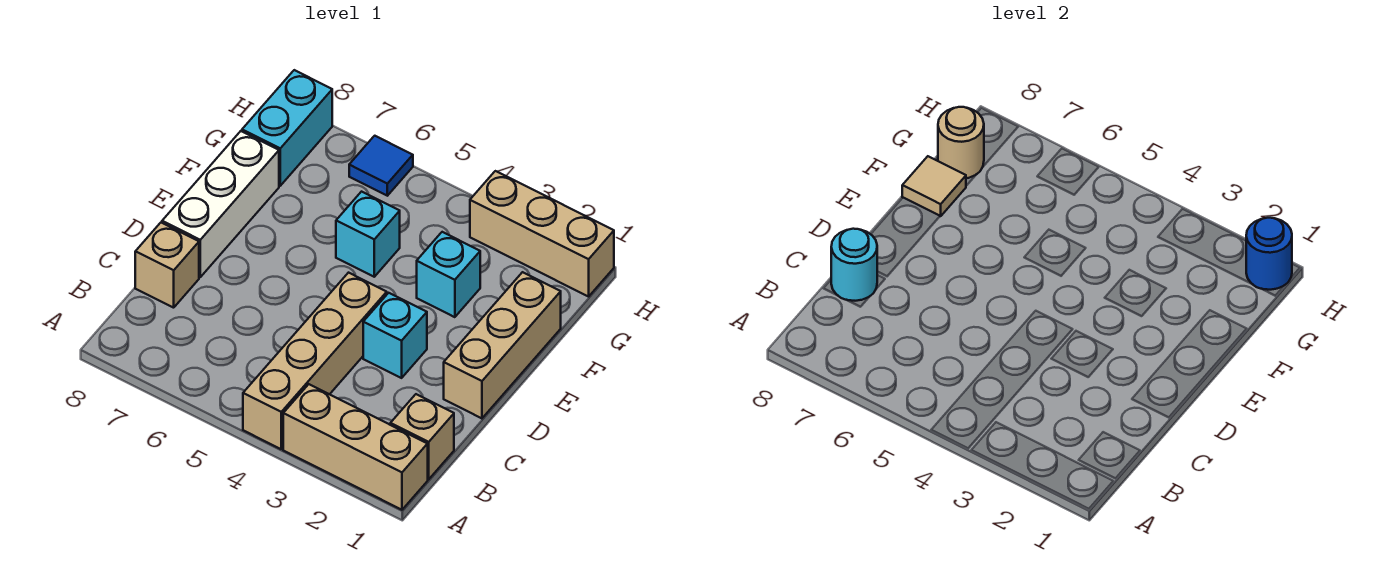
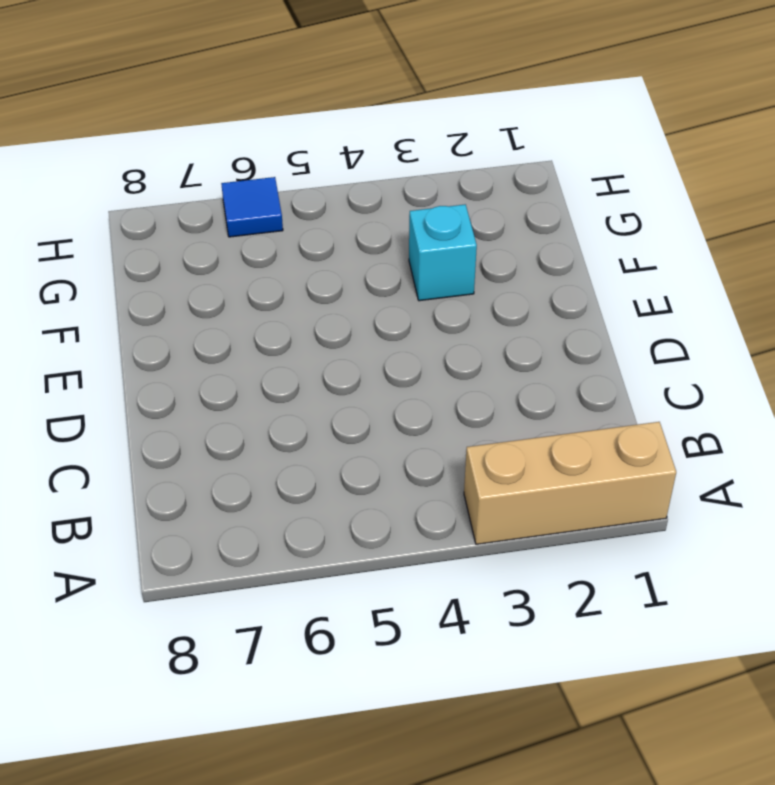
none -> tan 1x4 brick [243,273,387,449]
none -> tan 1x1 brick [390,394,454,479]
none -> tan 1x1 brick [135,223,199,308]

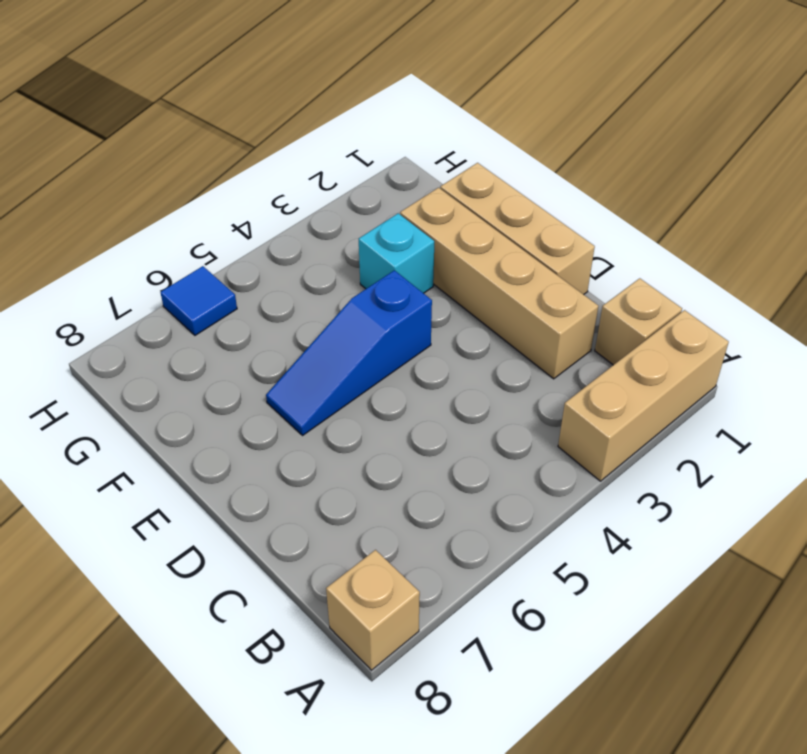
tan 1x1 brick [326,550,420,670] -> tan 1x1 brick moved to [135,223,199,308]
tan 1x4 brick [400,188,598,379] -> tan 1x4 brick moved to [243,273,387,449]
blue 1x3 slope [266,270,432,435] -> none
none -> cyan 1x1 brick [363,293,427,378]
none -> white 1x3 brick [162,131,279,277]
none -> cyan 1x1 brick [336,192,400,277]

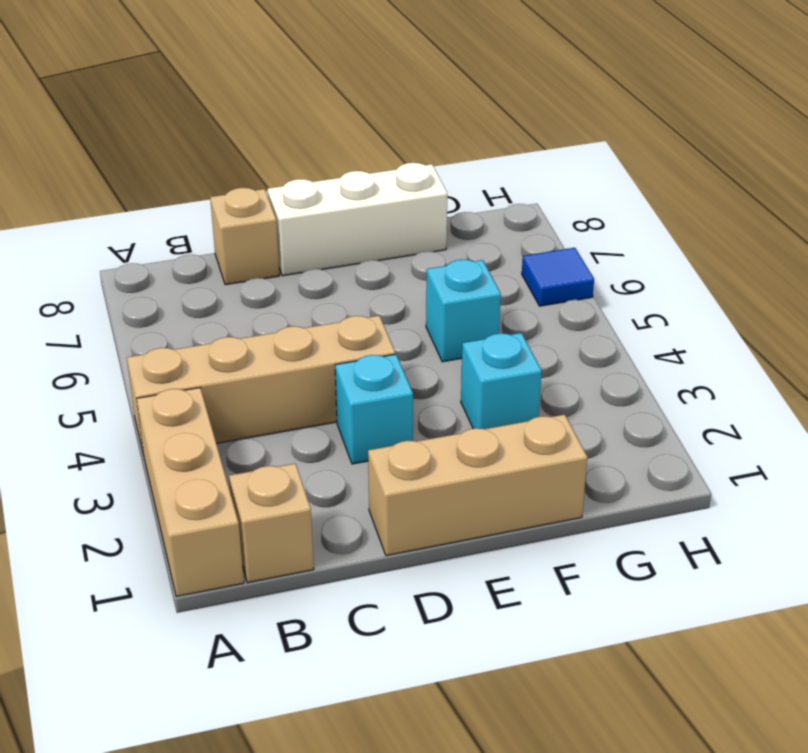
none -> cyan 1x2 brick [242,70,332,186]
none -> tan 1x3 brick [470,171,614,297]
none -> cyan 1x1 round brick [831,229,877,301]

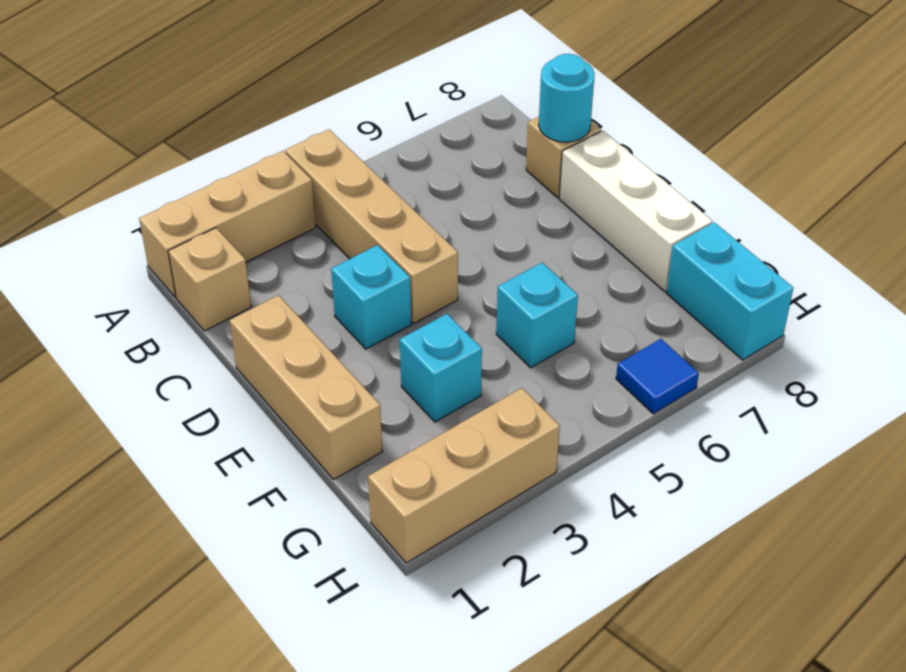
none -> tan 1x1 tile [902,156,966,216]
none -> tan 1x1 round brick [938,107,984,178]
none -> blue 1x1 round brick [1246,218,1292,290]

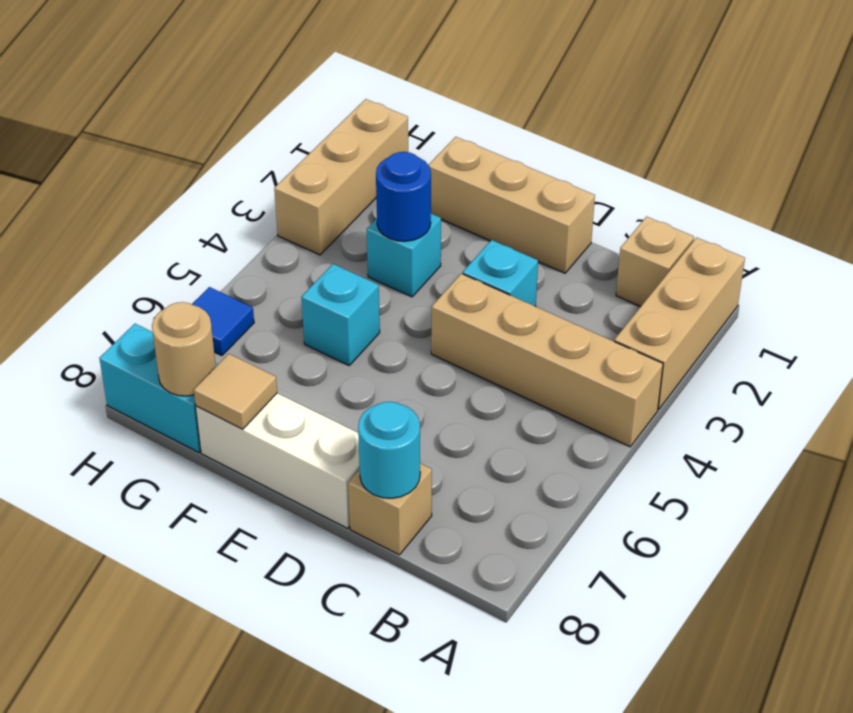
blue 1x1 round brick [376,152,431,241] -> blue 1x1 round brick moved to [1246,218,1292,290]

